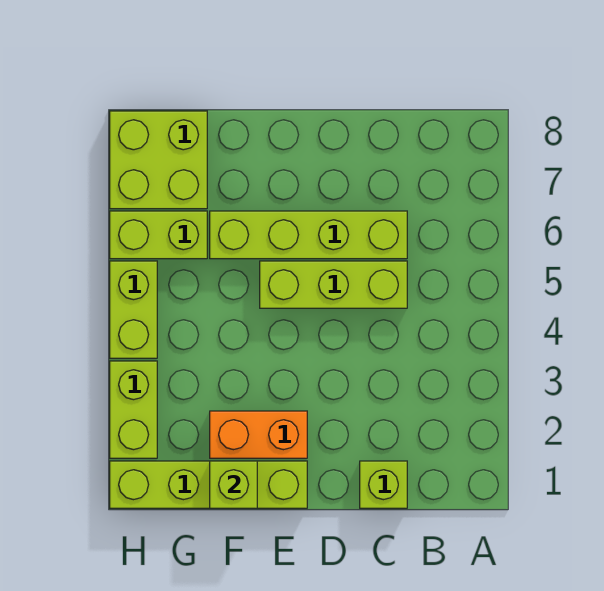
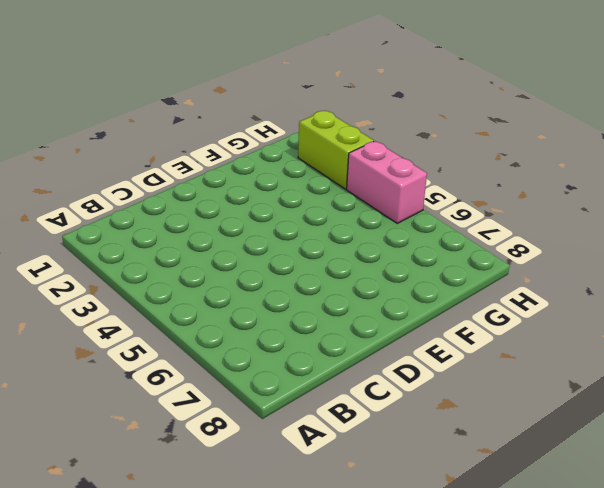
pink 1x2 brick [347,141,427,223] -> lime 1x2 brick [110,261,157,358]
none -> lime 1x1 brick [360,461,407,508]
none -> lime 1x3 brick [260,261,407,308]

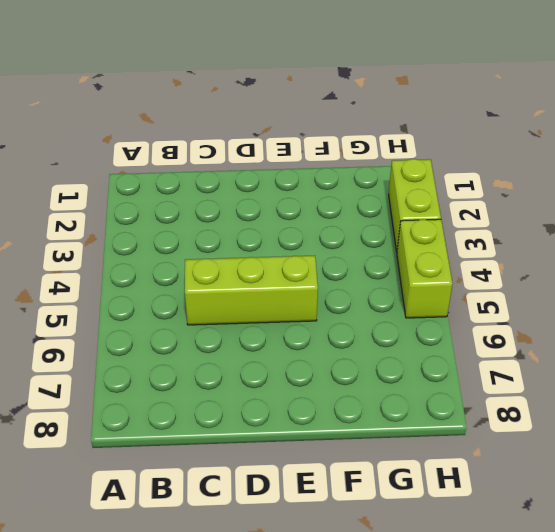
none -> lime 1x1 brick [360,461,407,508]
none -> lime 1x4 brick [210,211,407,259]

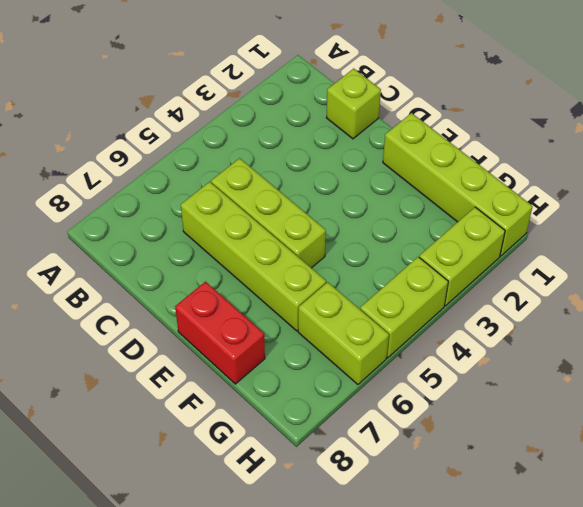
red 1x2 brick [175,282,265,384] -> none
none -> orange 1x2 brick [210,411,307,458]
none -> lime 2x2 brick [110,111,207,209]

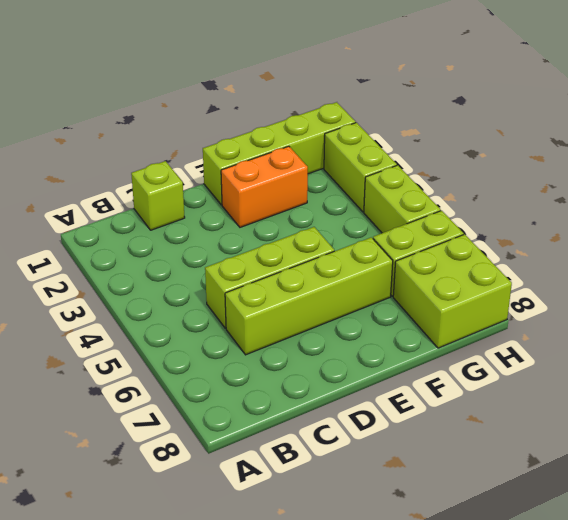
none -> lime 1x1 brick [210,461,257,508]

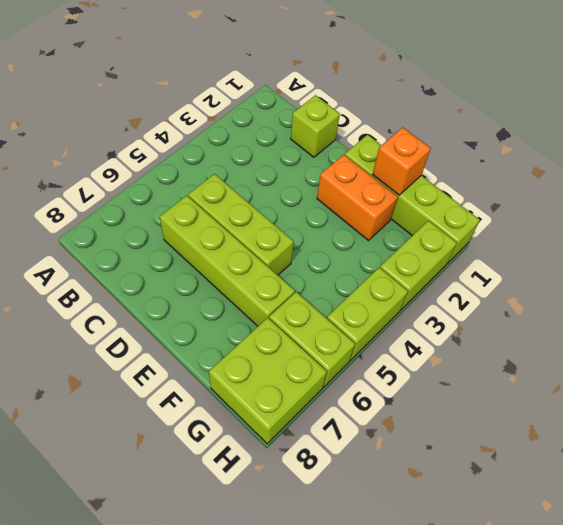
orange 1x1 brick [373,127,431,195] -> lime 1x1 brick [210,461,257,508]

